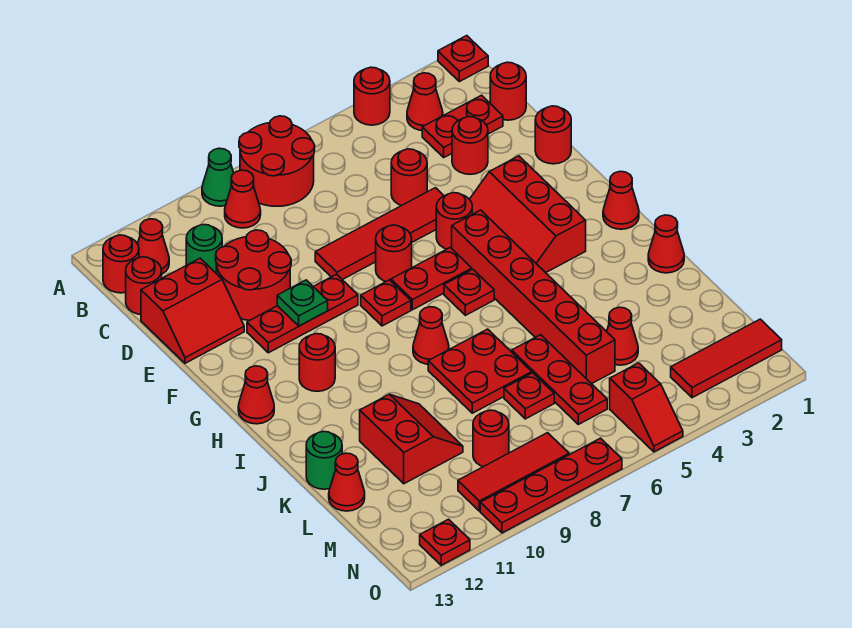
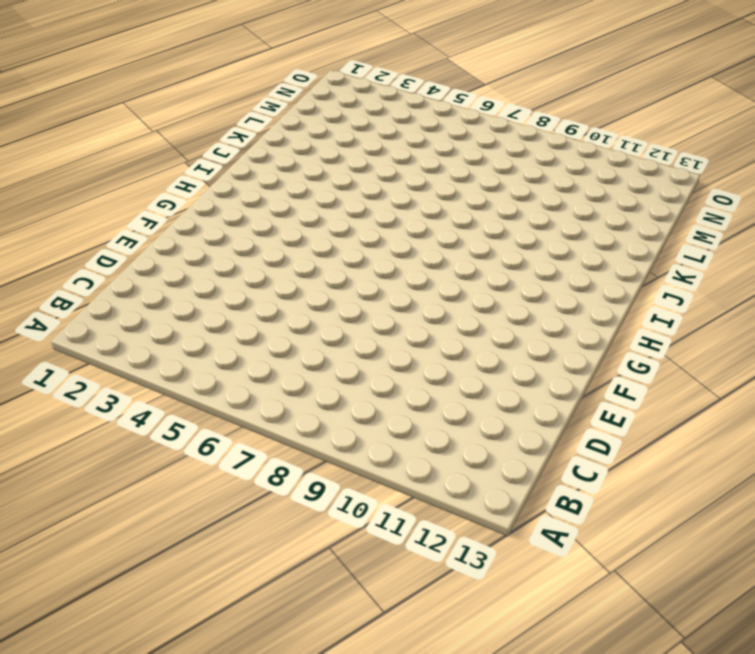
none -> red 1x1 plate [438,36,488,82]
none -> red 1x1 round brick [354,67,390,125]
none -> red 2x2 round brick [239,116,315,206]
none -> green 1x1 cone [202,148,234,206]

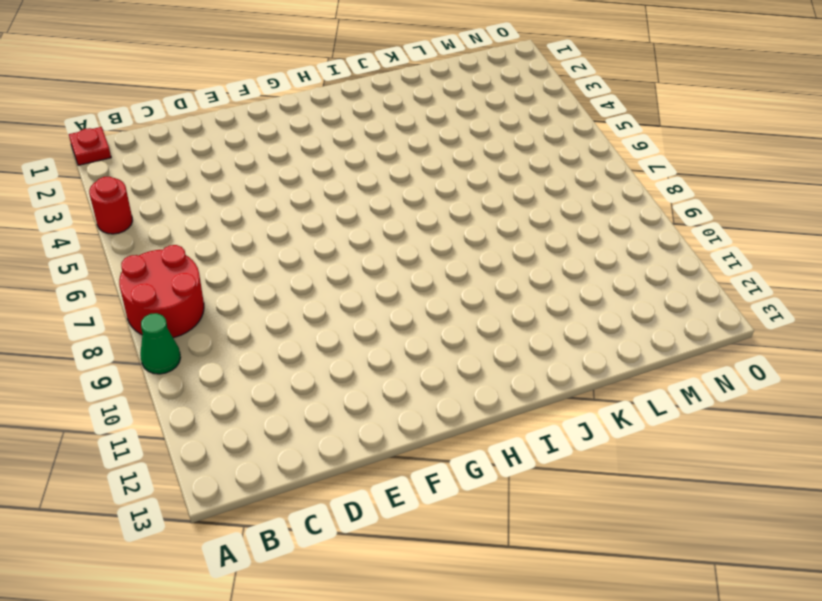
none -> red 1x1 cone [407,73,443,131]
none -> red 1x1 cone [225,170,261,228]
none -> red 1x1 cone [137,219,169,274]
none -> red 1x1 round brick [103,235,139,293]

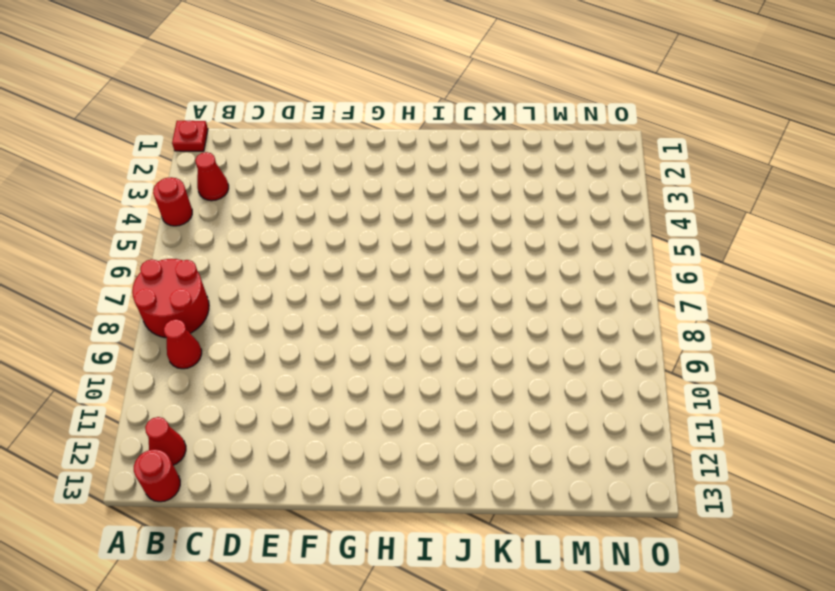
none -> green 1x1 cone [202,148,234,206]
none -> red 1x1 round brick [490,62,526,120]
none -> red 1x2 plate [422,95,503,157]
none -> green 1x1 round brick [186,225,222,273]

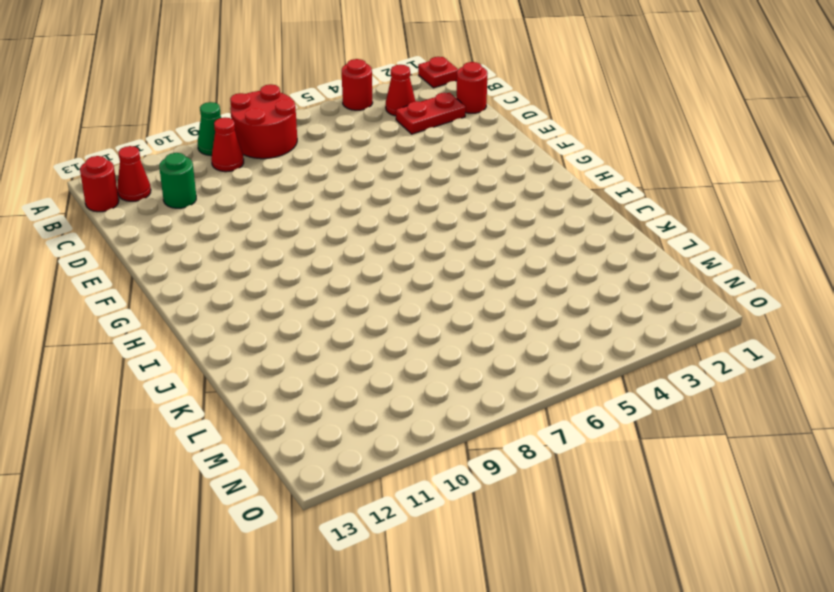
none -> red 1x1 round brick [126,257,162,314]
none -> red 1x1 round brick [452,117,488,174]
none -> red 1x1 round brick [391,149,427,206]
none -> red 2x2 round brick [216,230,291,320]

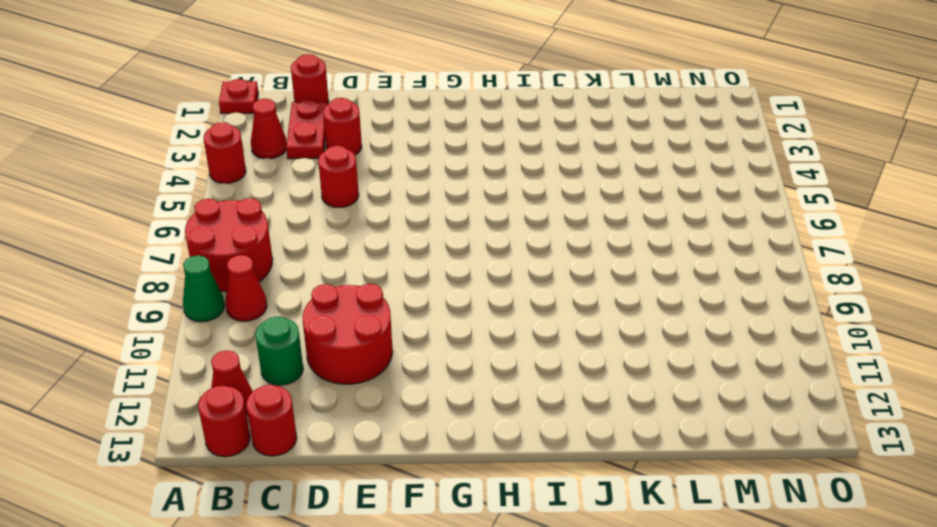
none -> red 2x2 slope [141,258,244,363]
none -> red 1x1 round brick [535,106,571,164]
none -> red 1x4 tile [315,188,444,280]
none -> red 2x3 slope [470,156,586,273]

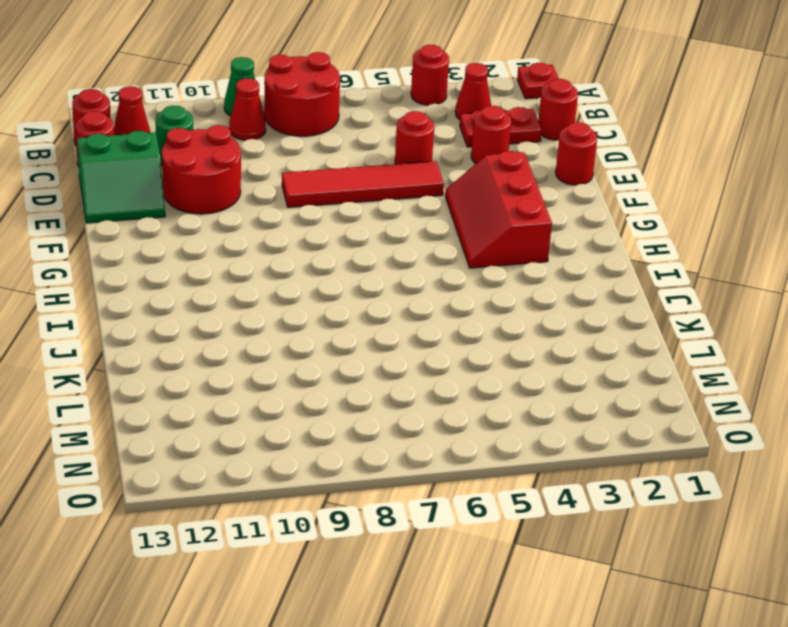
green 2x2 slope [77,131,165,223] -> red 2x2 slope [141,258,244,363]
none -> red 1x1 round brick [436,193,472,249]
none -> red 1x1 round brick [376,225,412,281]
none -> red 1x3 plate [247,274,358,353]
none -> red 1x6 brick [452,210,615,384]

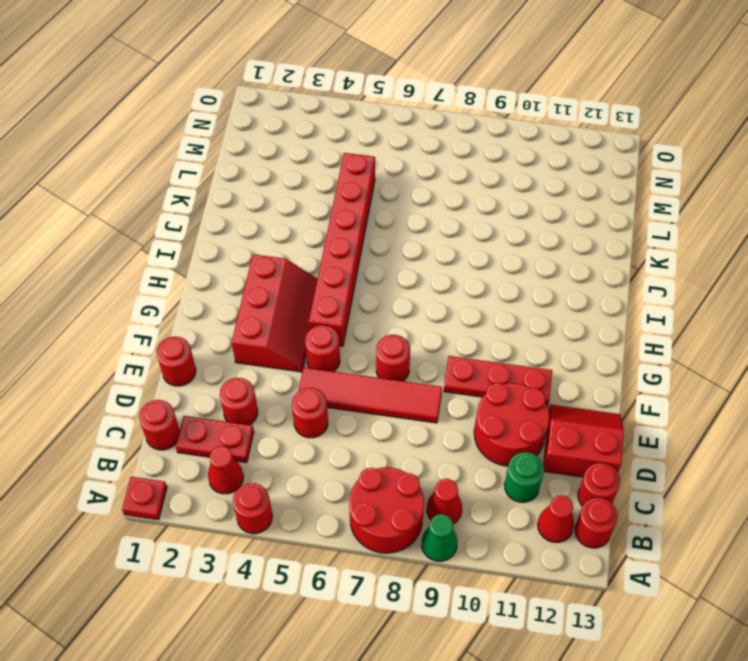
none -> red 1x2 plate [391,248,472,310]
none -> red 1x1 plate [361,280,411,326]
none -> red 1x1 cone [603,172,639,229]
none -> red 1x1 plate [444,269,494,315]

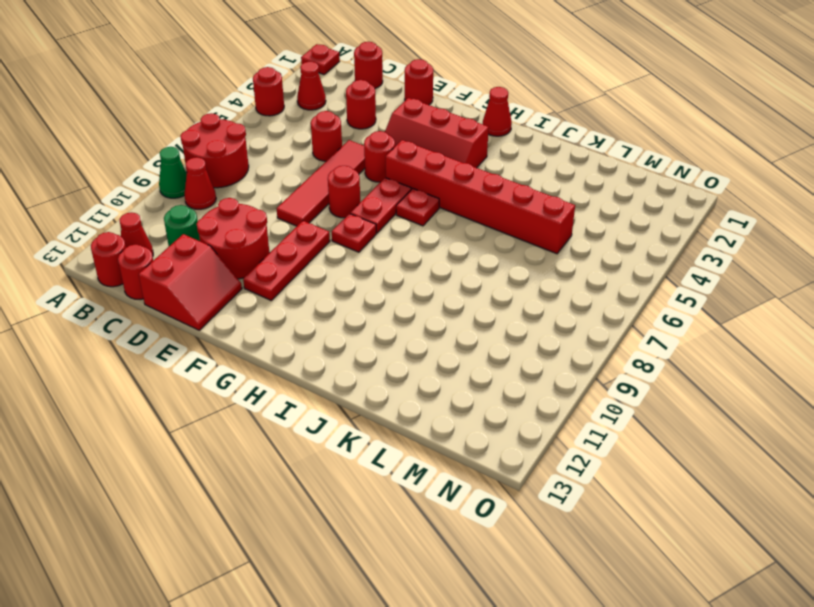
none -> red 1x2 plate [422,95,503,157]
none -> red 1x1 round brick [299,334,335,391]
none -> red 1x1 cone [238,366,274,424]
none -> red 1x1 cone [413,307,449,364]

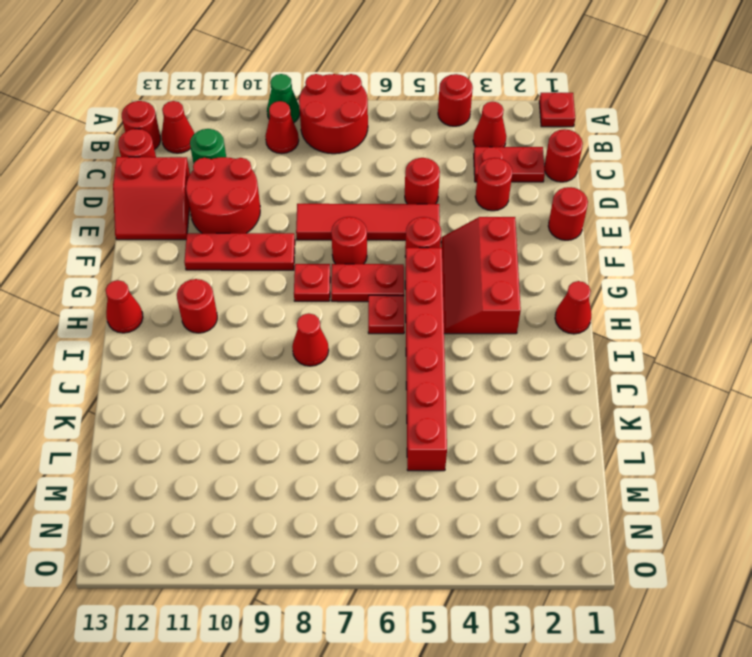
none -> red 1x1 cone [648,215,684,273]
none -> red 2x2 plate [428,329,532,413]
none -> red 1x3 plate [512,335,607,424]
none -> red 2x2 slope [360,394,463,484]

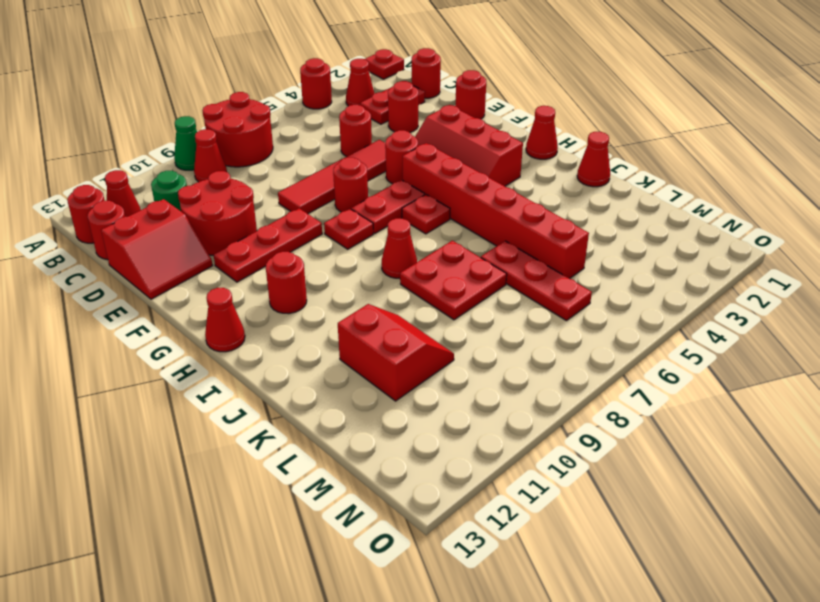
none -> green 1x1 round brick [306,432,342,489]
none -> red 1x1 cone [607,307,638,365]
none -> red 1x1 plate [504,373,554,419]
none -> red 1x1 cone [329,453,365,511]

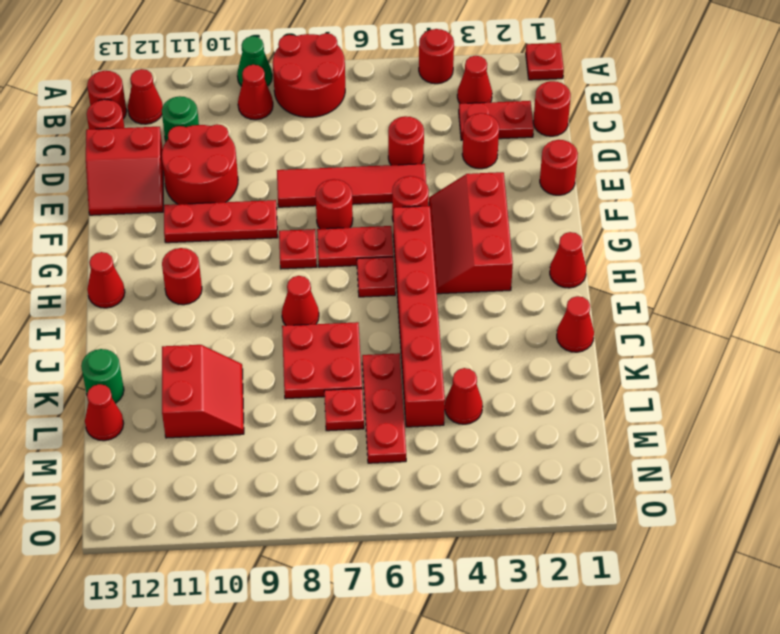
none -> red 1x1 round brick [473,410,509,467]
none -> red 1x3 tile [671,319,782,398]
none -> red 1x2 slope [610,363,683,452]
none -> red 1x3 tile [458,433,569,511]

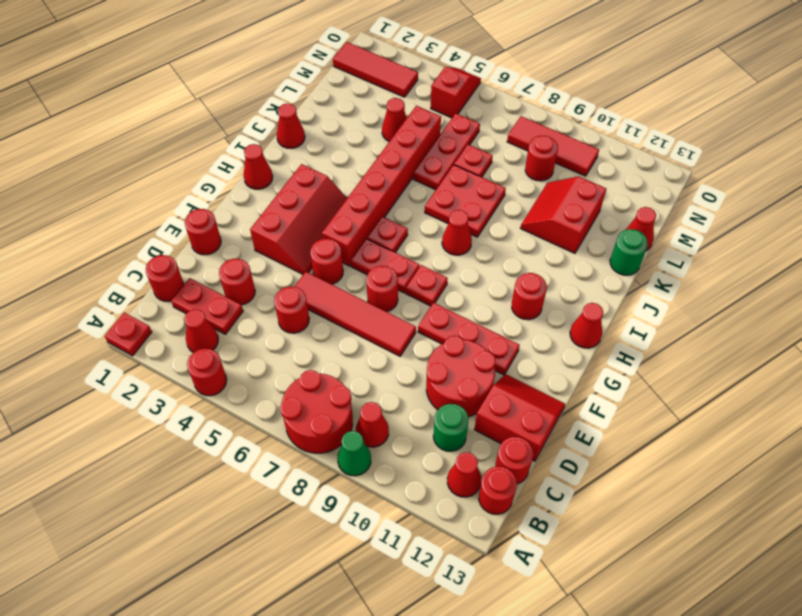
none -> red 1x4 plate [480,438,622,533]
none -> red 1x1 plate [420,519,470,565]
none -> green 1x1 plate [277,280,328,326]

